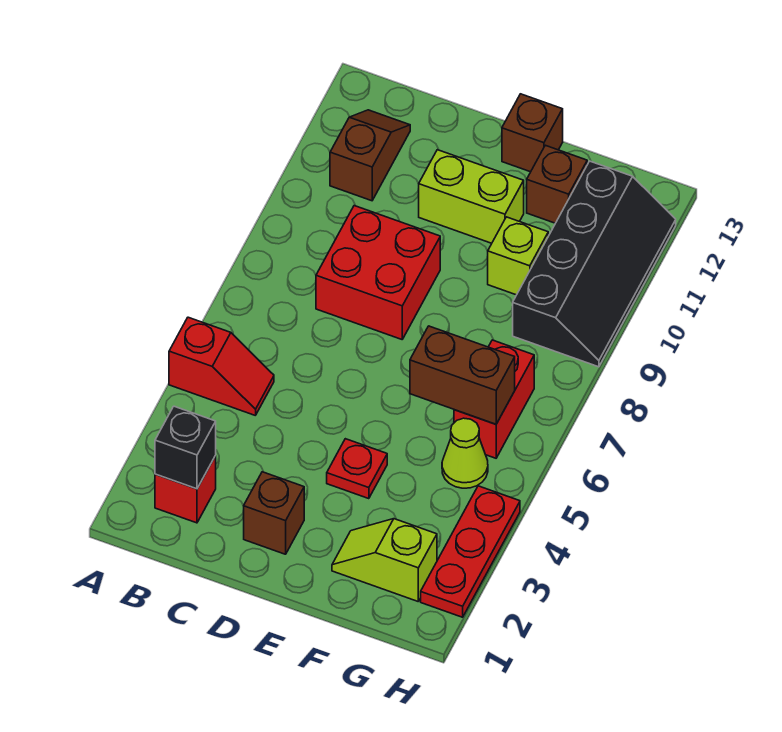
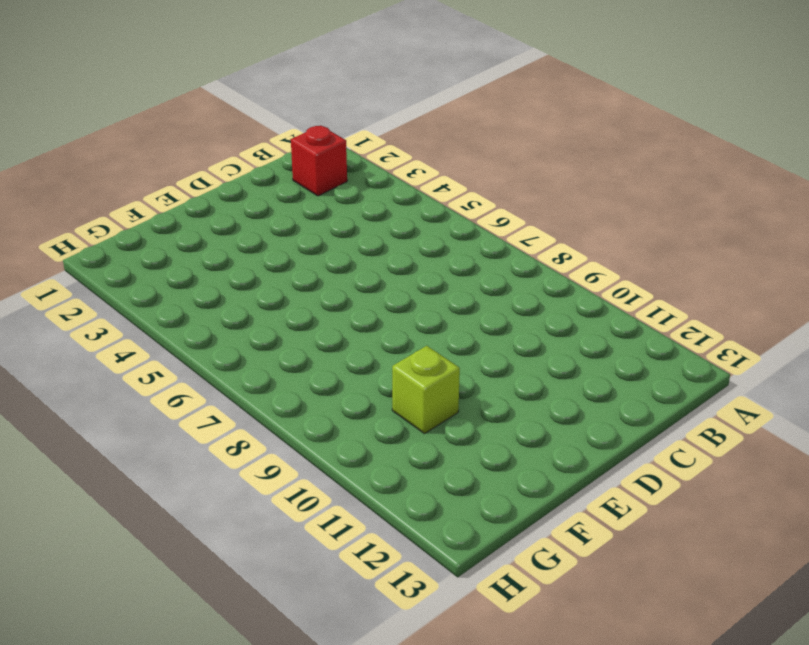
none -> red 1x2 slope [169,317,274,415]
none -> brown 1x2 slope [330,110,410,201]
none -> red 2x2 brick [316,206,440,339]

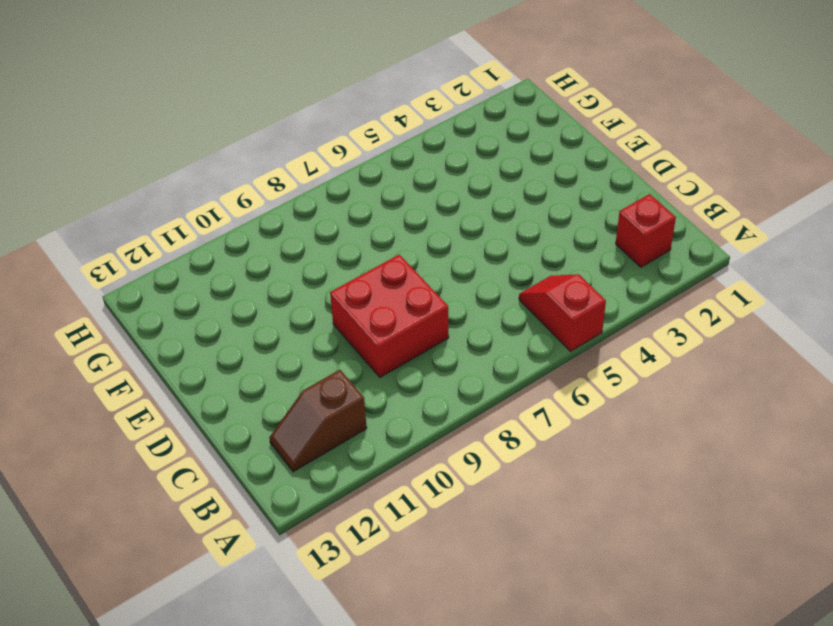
none -> brown 1x1 brick [244,472,304,554]
none -> lime 1x2 brick [419,150,524,243]
none -> red 1x1 plate [327,439,387,499]

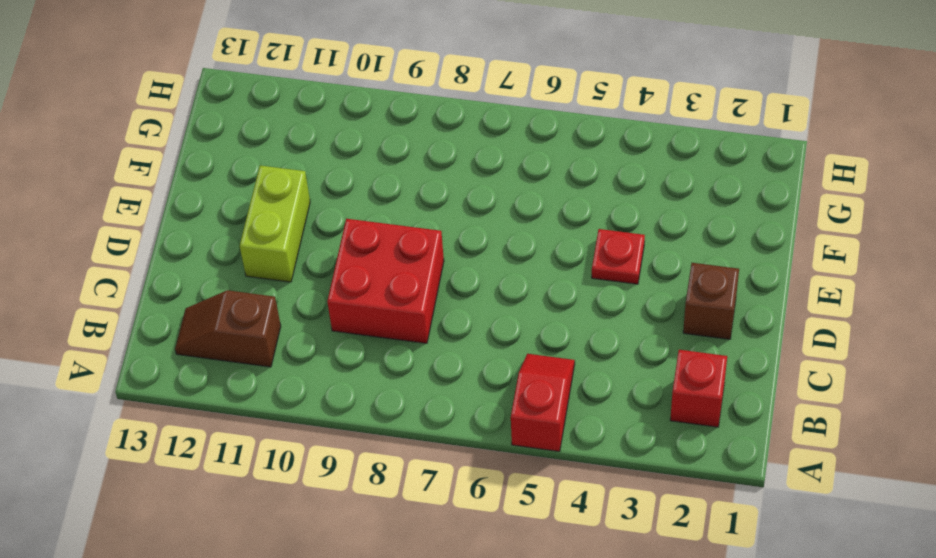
none -> brown 1x1 brick [502,94,563,172]
none -> lime 1x2 slope [332,519,437,601]
none -> lime 1x1 brick [488,217,548,295]

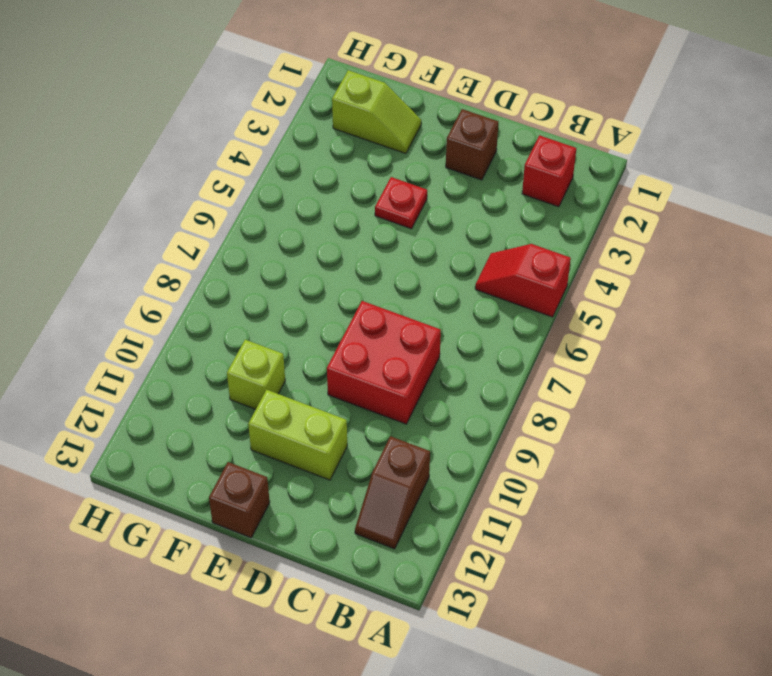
none -> brown 1x1 brick [527,145,587,223]
none -> lime 1x1 cone [442,418,488,488]
none -> red 1x2 brick [454,340,534,458]

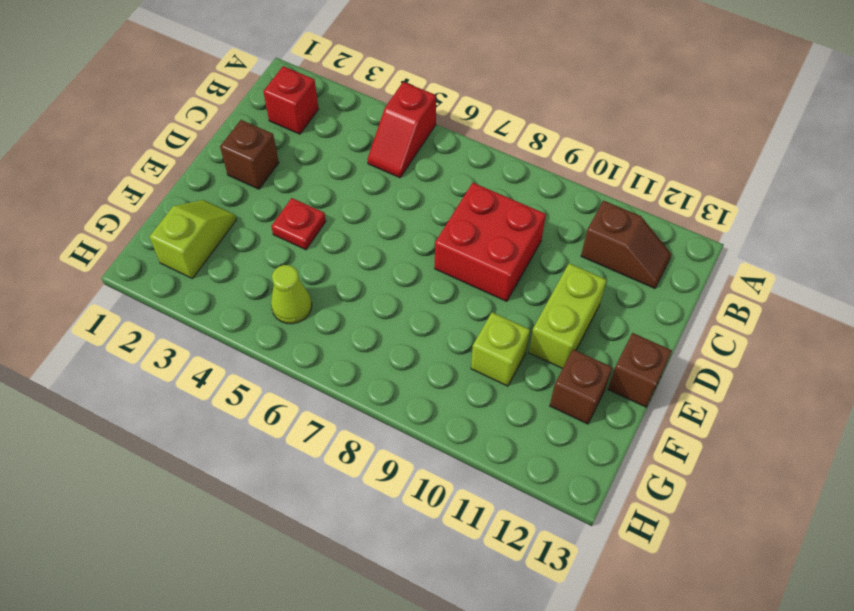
none -> red 1x2 brick [454,340,534,458]
none -> black 2x4 slope [513,161,676,367]
none -> red 1x3 plate [421,486,520,617]

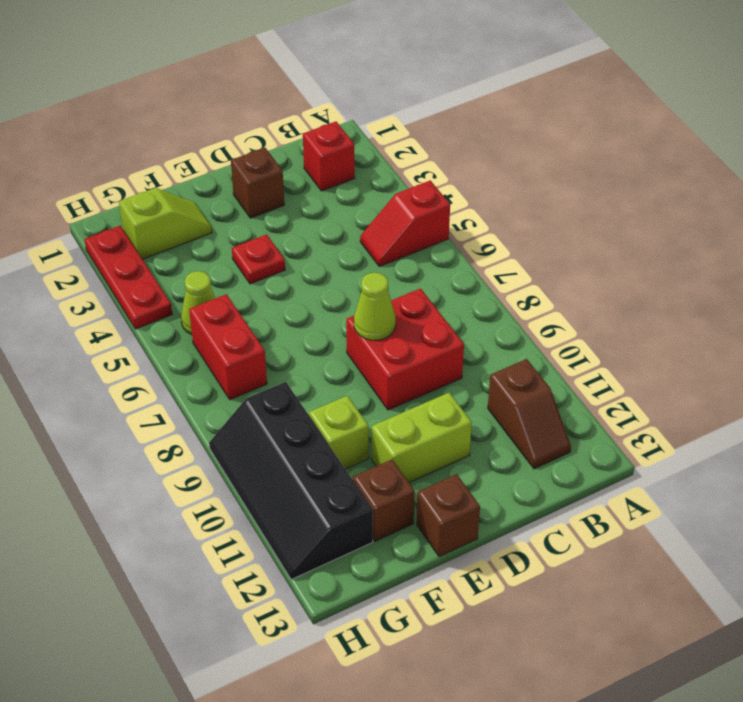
lime 1x1 cone [354,272,396,340] -> none
none -> black 1x1 brick [155,406,216,489]
none -> brown 1x2 brick [410,326,515,424]

